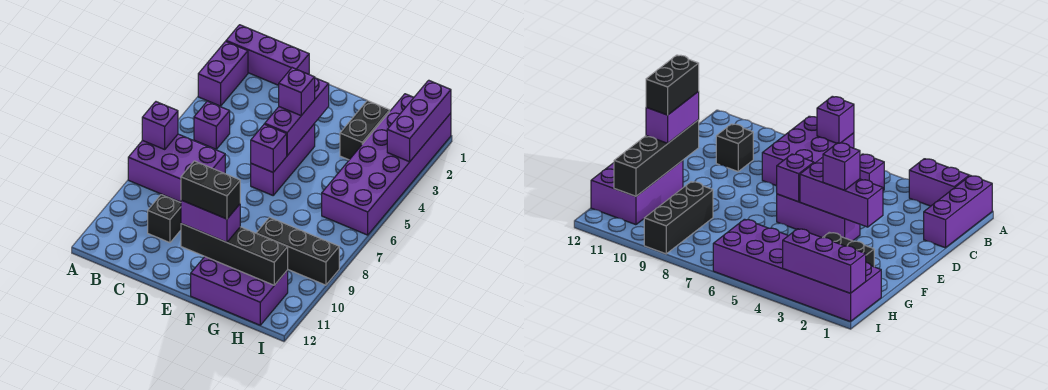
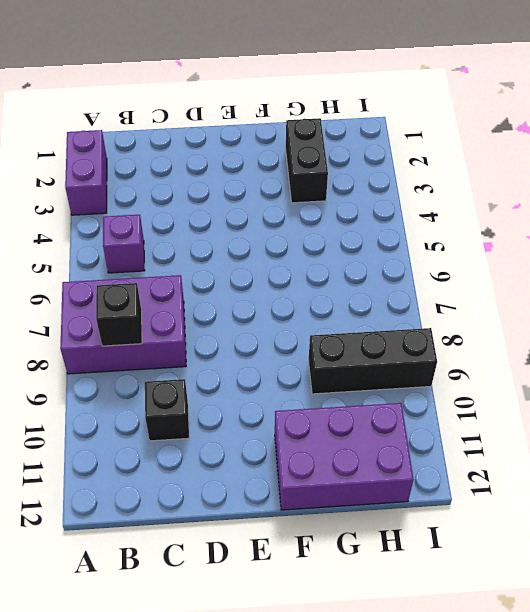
black 1x1 brick [96,283,142,346] -> none
none -> purple 1x3 brick [226,25,309,85]
none -> purple 1x3 brick [251,124,315,195]
none -> purple 2x6 brick [322,94,451,235]

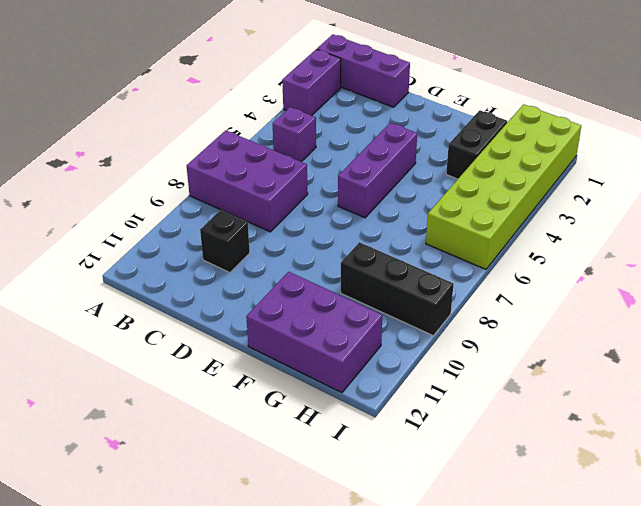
lime 2x6 brick [426,104,581,269] -> purple 2x6 brick [322,94,451,235]
none -> purple 1x1 brick [142,102,178,149]
none -> purple 1x3 brick [265,78,329,155]
none -> purple 1x1 brick [251,124,287,172]

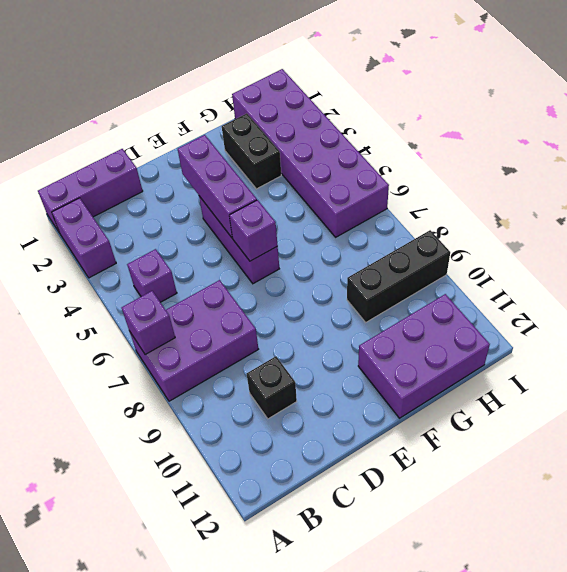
none -> black 1x4 brick [181,224,288,285]
none -> purple 1x3 brick [387,80,451,162]
none -> purple 1x1 brick [279,68,315,115]

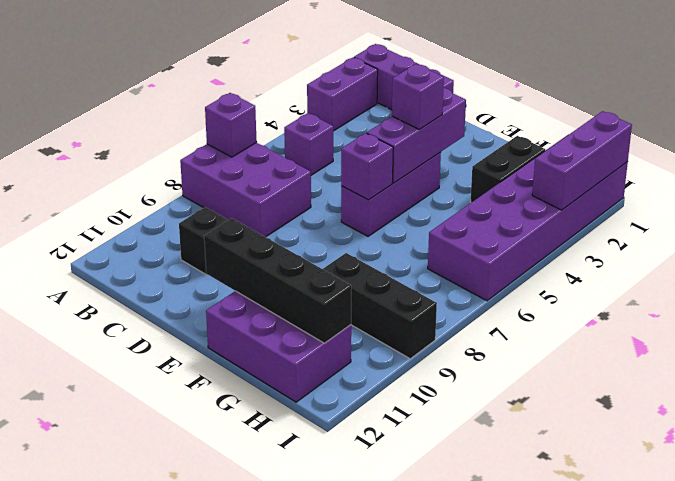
none -> purple 1x2 brick [181,200,240,242]
none -> black 1x2 brick [181,161,240,219]

